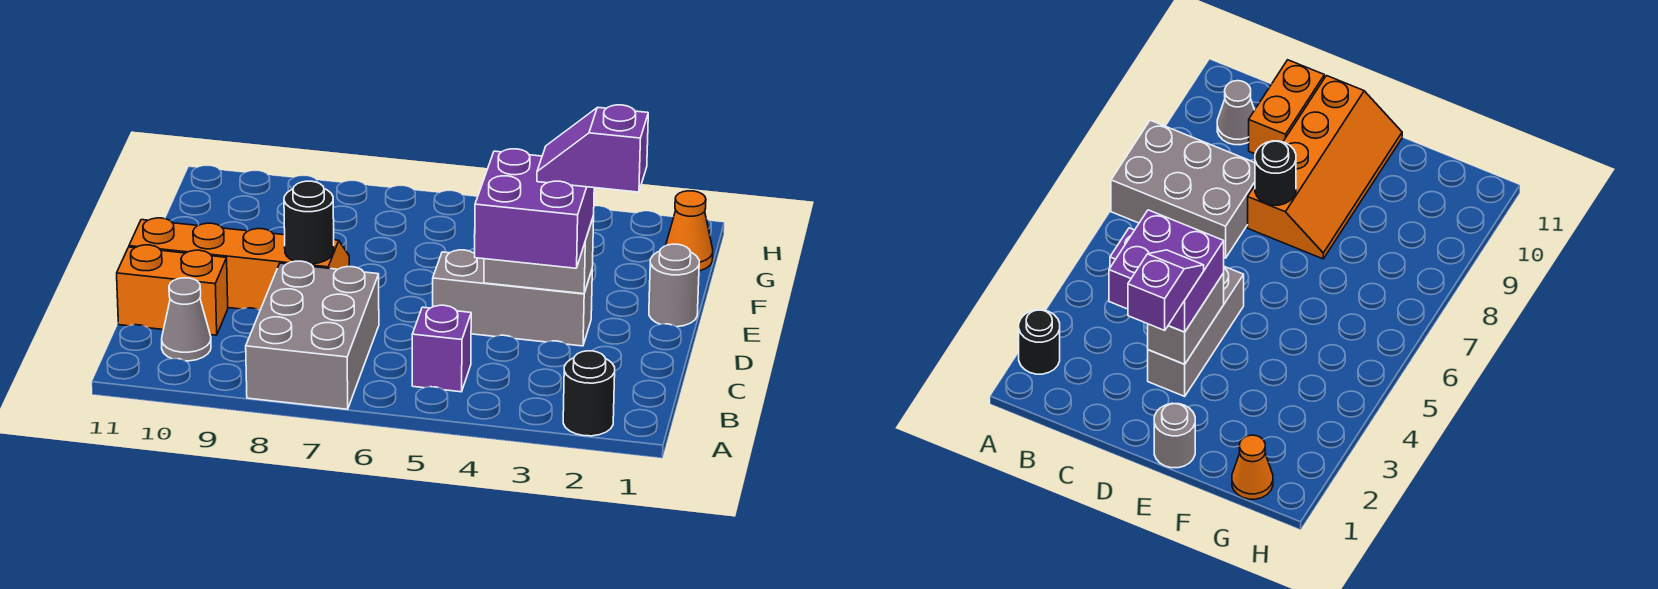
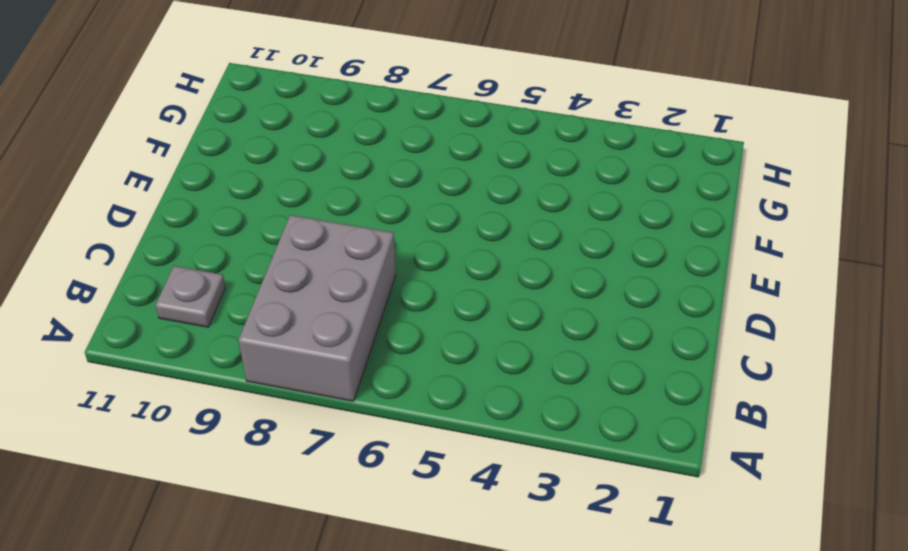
grey 1x1 plate [156,266,225,327] -> grey 1x1 cone [162,278,211,361]
none -> black 1x1 round brick [563,351,615,436]
none -> purple 1x1 brick [412,305,471,392]
none -> orange 1x2 brick [117,245,228,335]

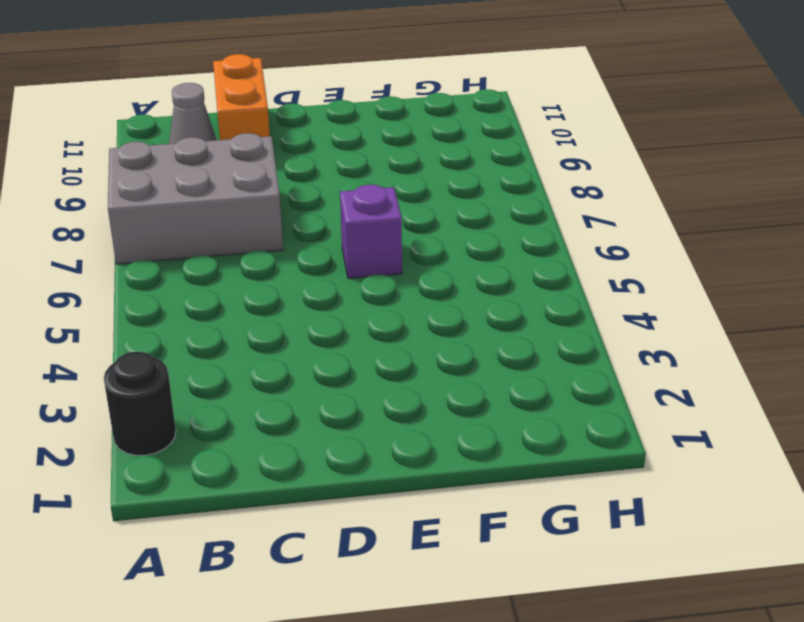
purple 1x1 brick [340,185,402,278] -> purple 1x1 brick moved to [412,305,471,392]
none -> grey 1x3 brick [433,250,592,346]
none -> orange 2x4 slope [129,218,349,310]
none -> grey 1x1 round brick [649,244,699,327]

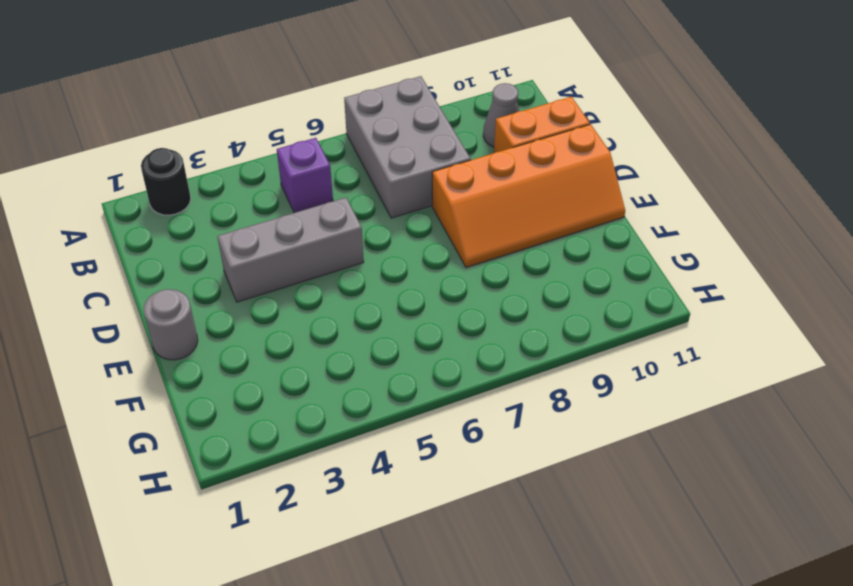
none -> orange 1x1 cone [666,191,713,271]
none -> grey 1x2 brick [484,216,594,294]
none -> black 1x1 round brick [284,181,334,264]

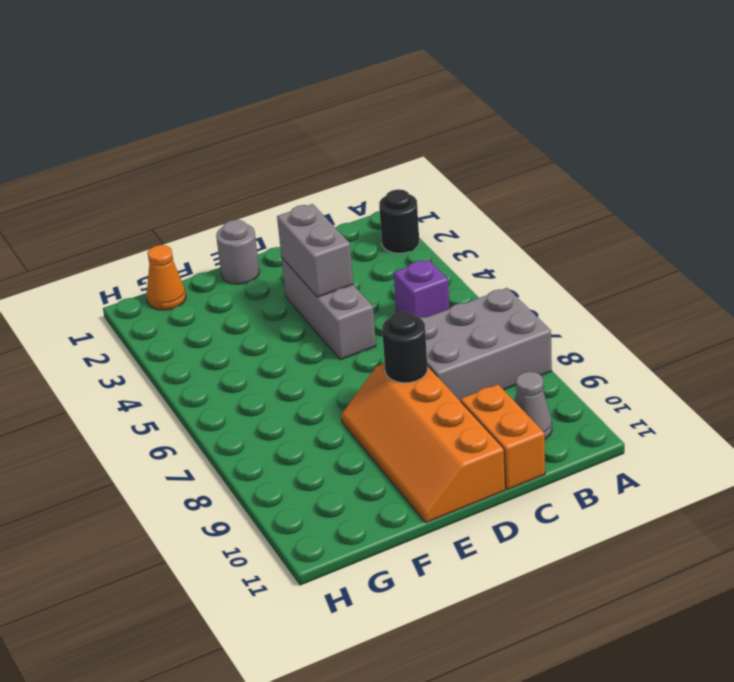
none -> purple 2x2 brick [475,149,594,268]
none -> purple 1x2 slope [537,105,648,192]

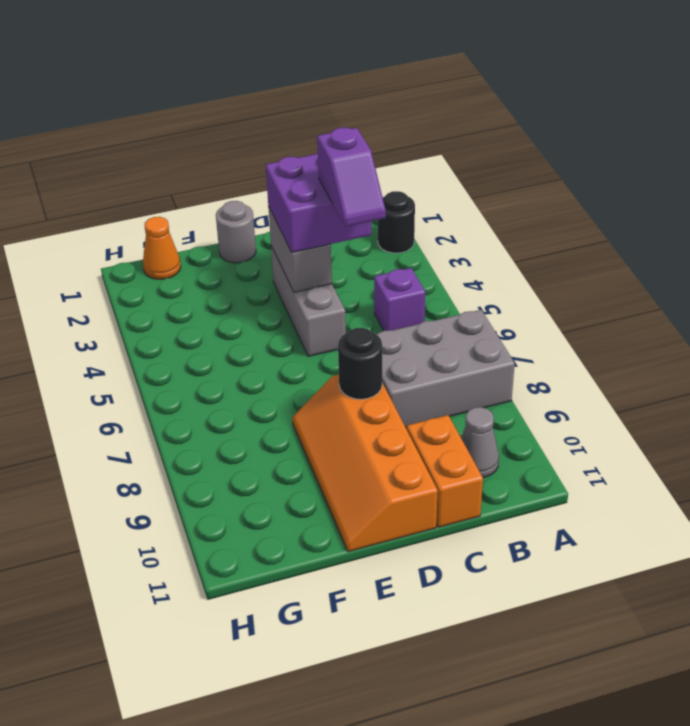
purple 1x2 slope [317,128,386,227] -> purple 1x2 slope moved to [537,105,648,192]

